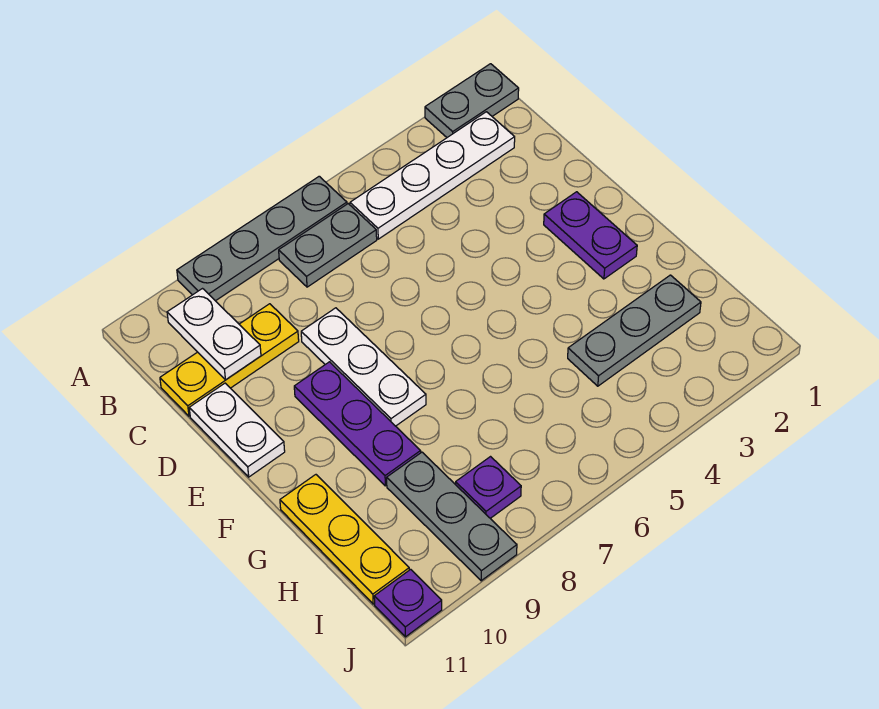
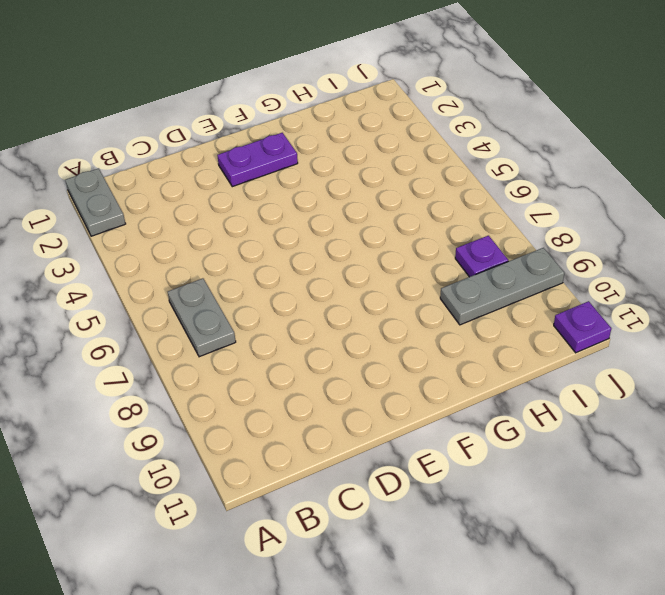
none -> grey 1x4 plate [177,176,347,301]
none -> white 1x4 plate [350,112,515,239]
none -> yellow 1x3 plate [160,304,299,416]

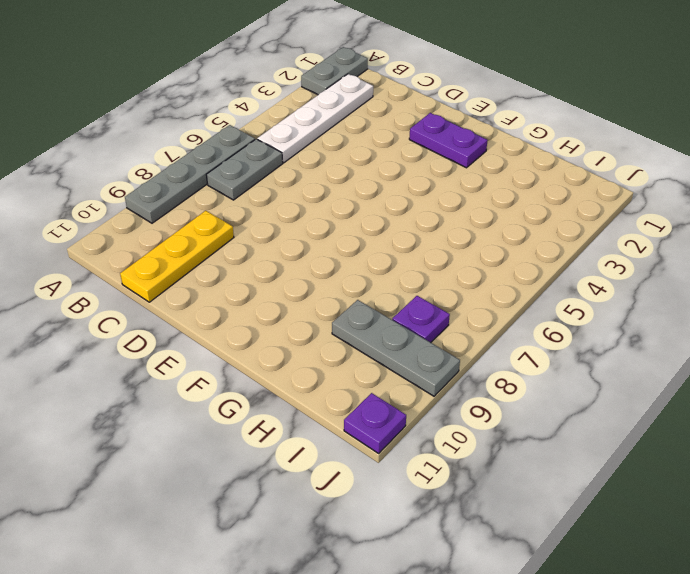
none -> white 1x3 plate [301,308,426,426]
none -> white 1x2 plate [189,383,285,477]
none -> purple 1x3 plate [294,362,421,486]

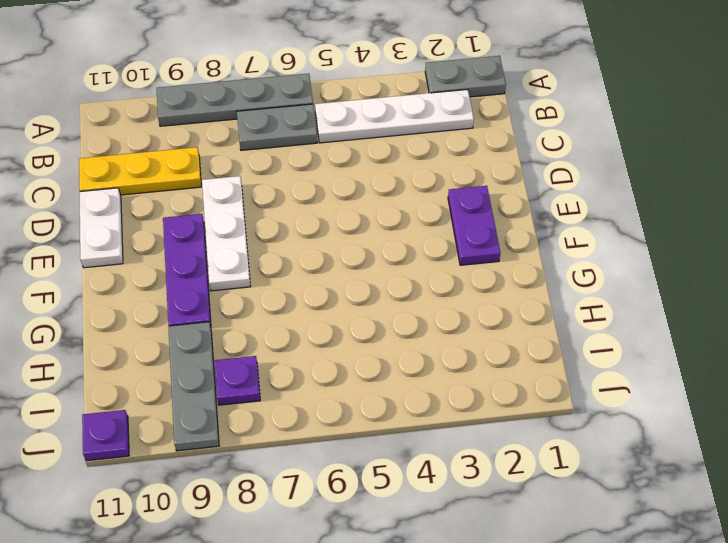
none -> yellow 1x3 plate [280,475,409,604]
none -> grey 1x3 plate [568,275,701,386]
none -> white 1x2 plate [167,289,261,380]

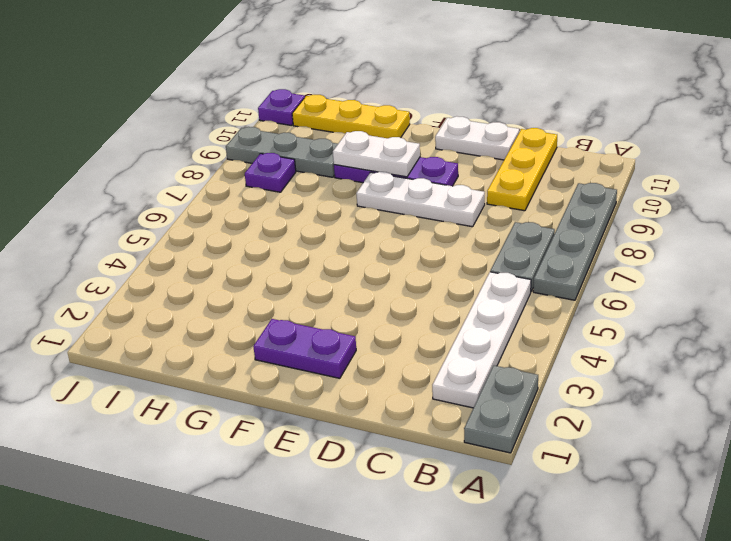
white 1x2 plate [333,131,420,177] -> white 1x2 plate moved to [167,289,261,380]
none -> grey 1x3 plate [568,275,701,386]

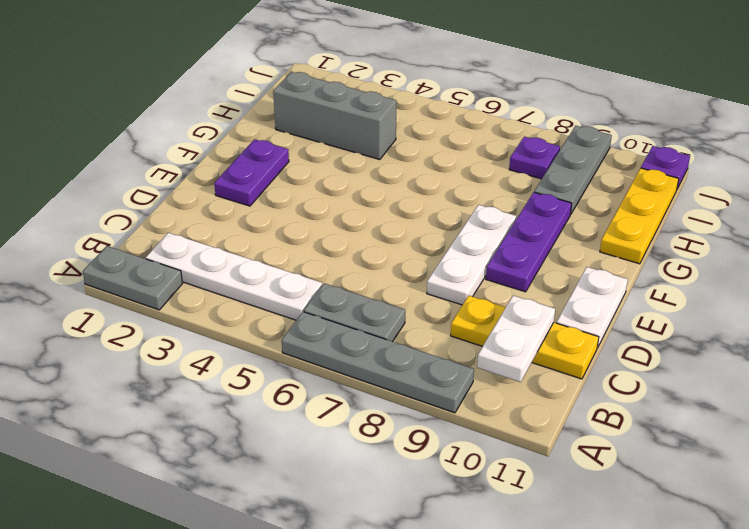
grey 1x3 brick [273,72,397,160] -> grey 1x3 plate [568,275,701,386]

